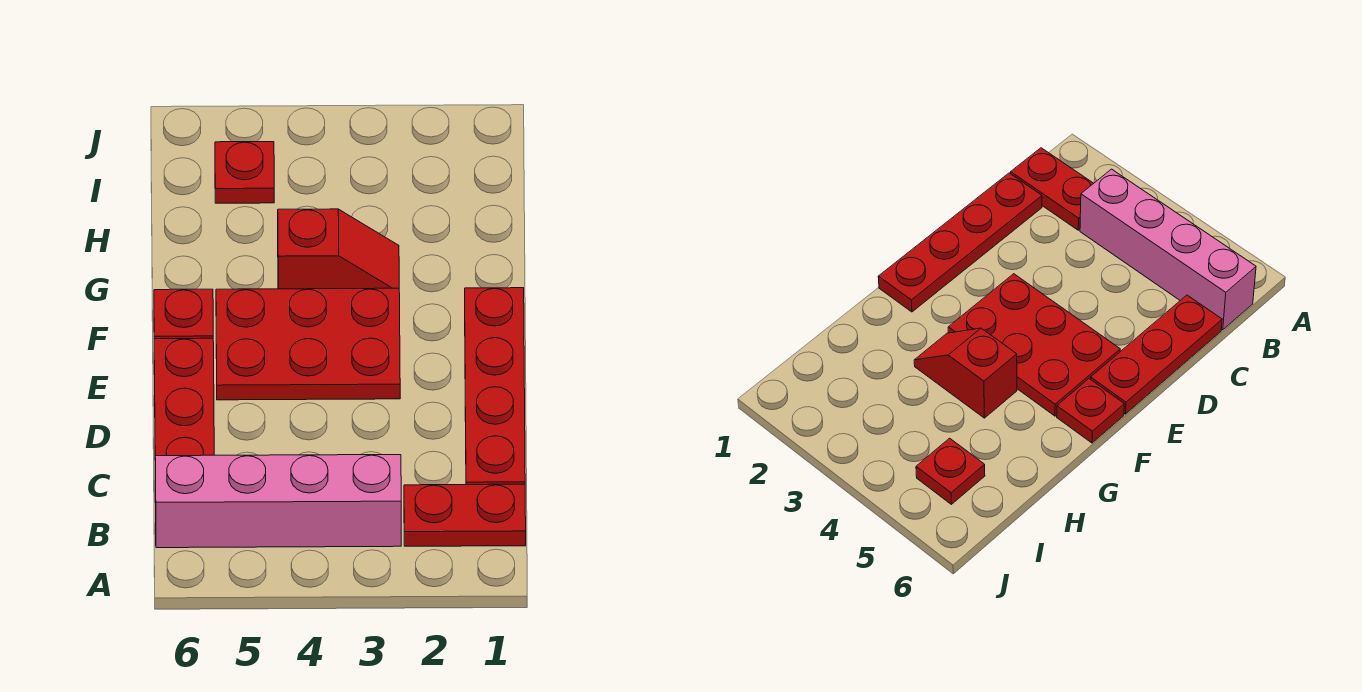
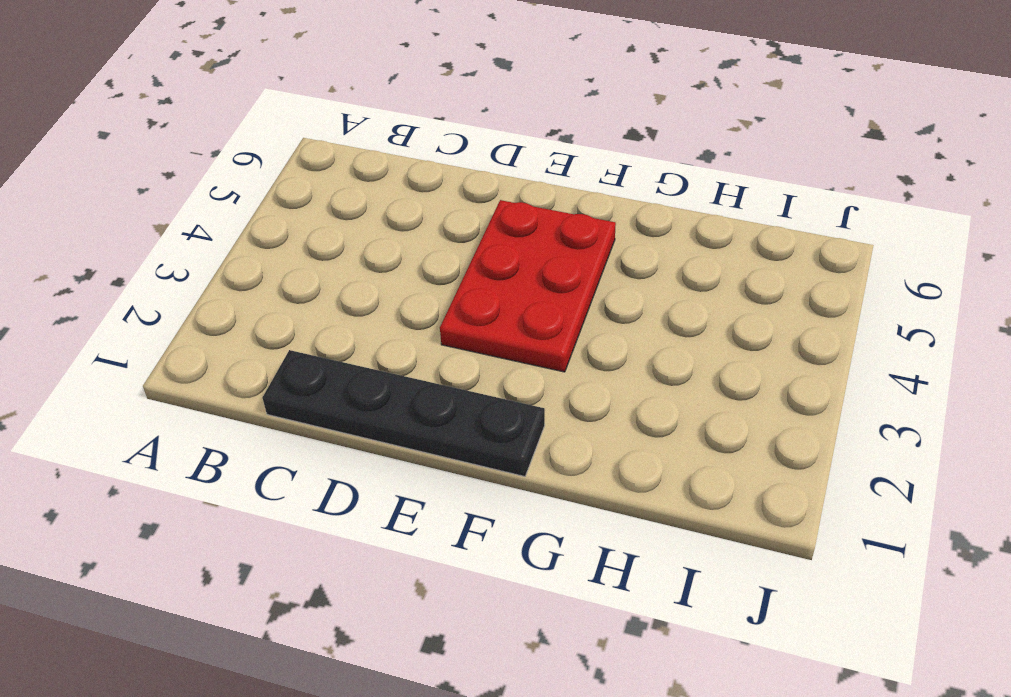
black 1x4 plate [263,350,545,477] -> red 1x4 plate [465,288,525,485]
none -> red 1x2 plate [404,484,526,546]
none -> pink 1x4 brick [155,455,401,548]

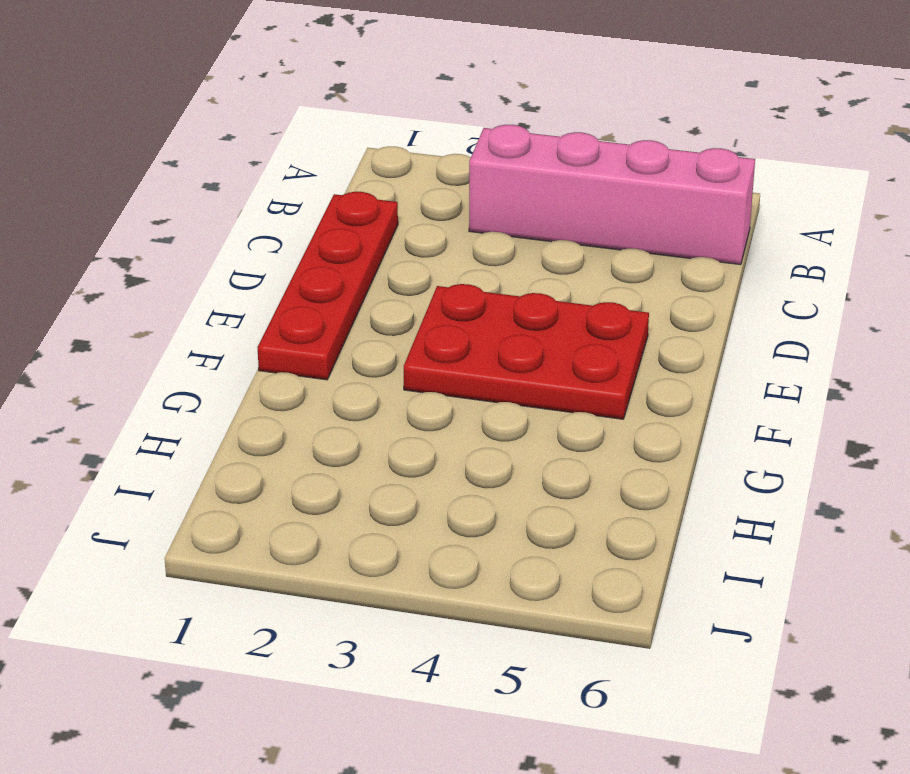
none -> red 1x2 plate [404,484,526,546]
none -> red 1x3 plate [154,338,214,456]

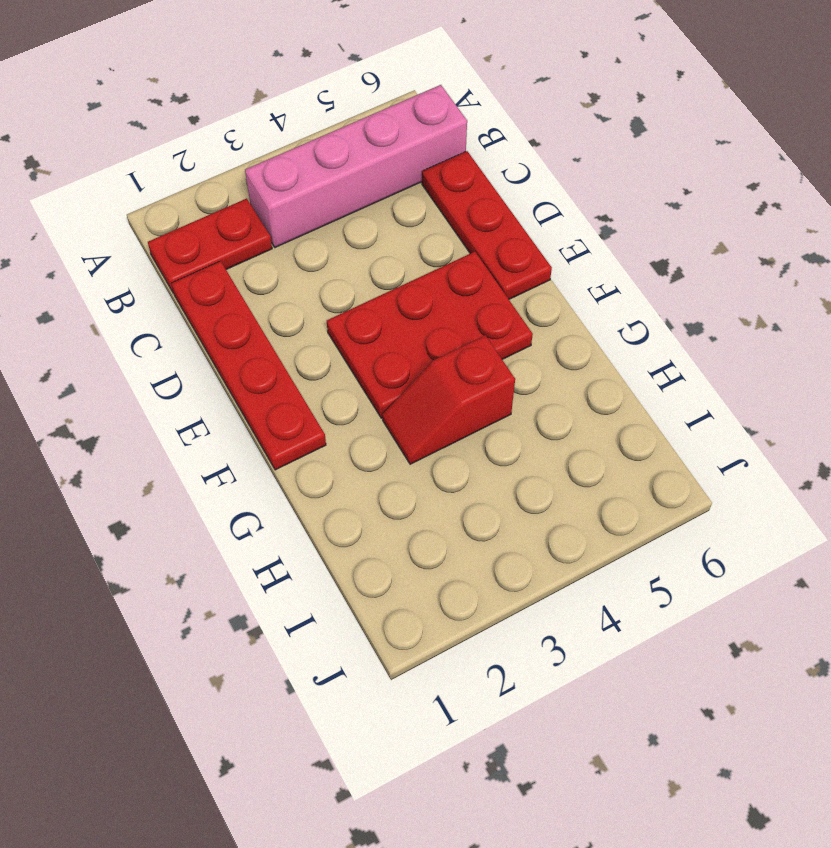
none -> red 1x1 plate [154,289,213,339]
none -> red 1x1 plate [215,142,274,203]

